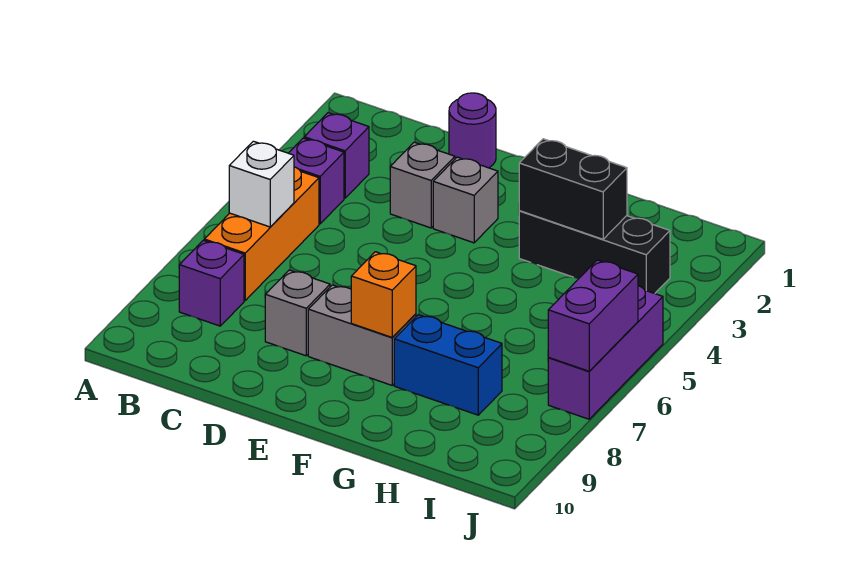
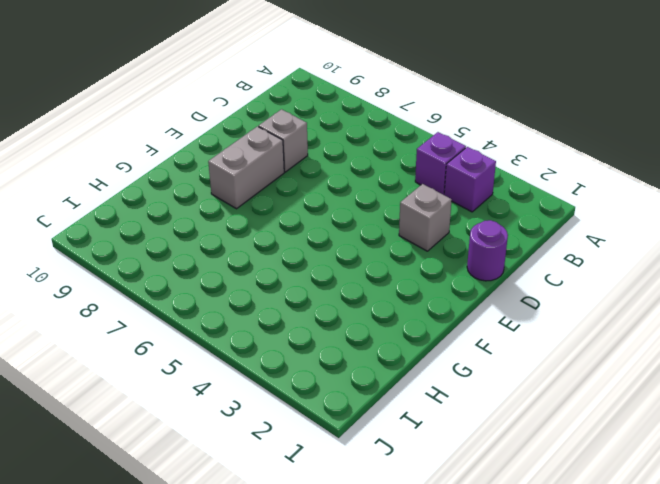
none -> orange 1x3 brick [204,167,319,300]
none -> purple 1x1 brick [179,240,244,326]
none -> grey 1x1 brick [433,157,498,243]

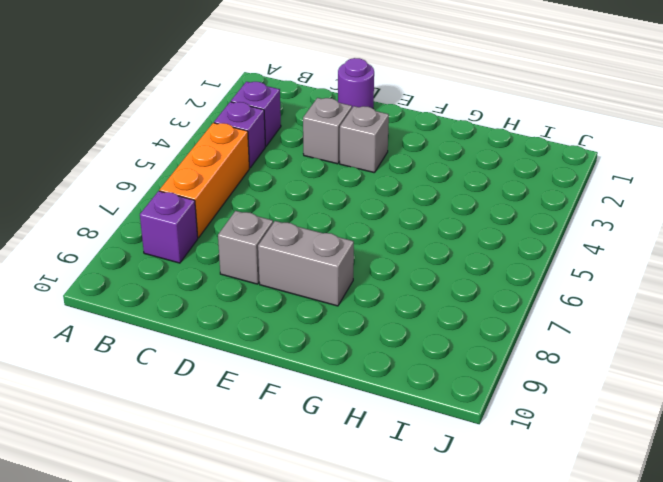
none -> black 1x3 brick [519,211,670,294]
none -> blue 1x2 brick [394,315,502,415]
none -> purple 1x3 brick [548,286,663,419]

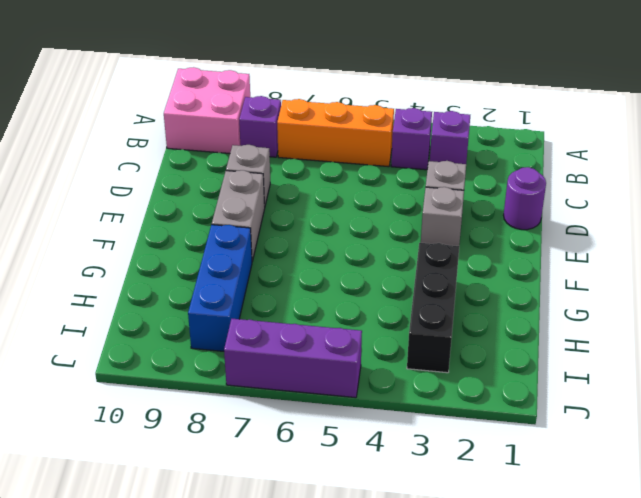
pink 2x2 brick [164,67,250,154] -> none
blue 1x3 brick [188,225,252,351] -> blue 1x2 brick [394,315,502,415]
none -> white 1x1 brick [229,141,294,227]
none -> orange 1x1 brick [351,252,416,338]
none -> black 1x2 brick [519,139,627,239]

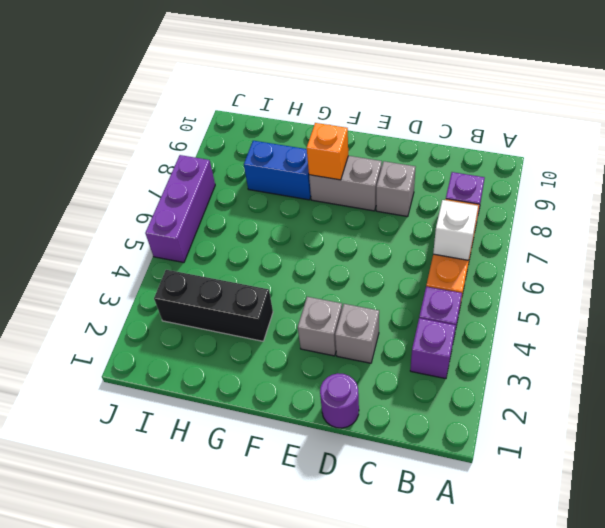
none -> black 1x2 brick [519,139,627,239]
none -> purple 1x2 brick [548,260,638,371]

